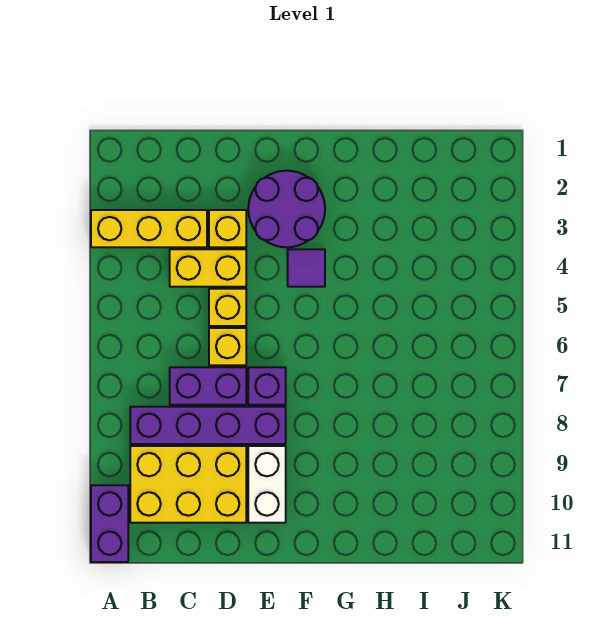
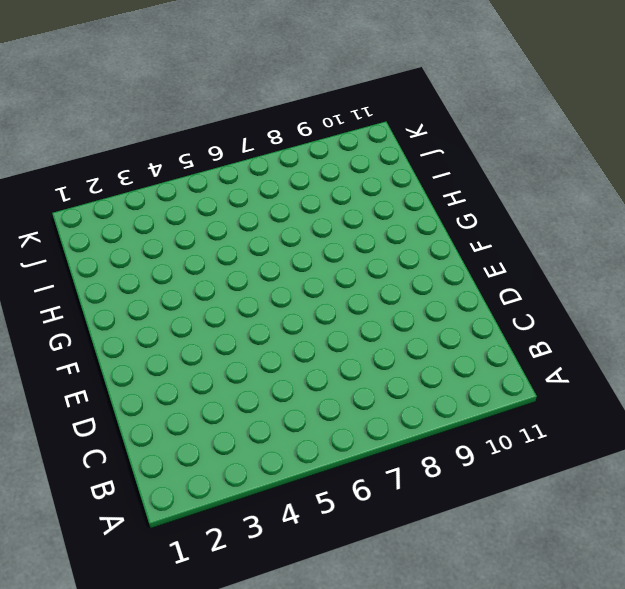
none -> yellow 1x3 brick [91,210,207,247]
none -> purple 1x2 brick [91,485,128,562]
none -> purple 1x4 brick [130,407,286,444]

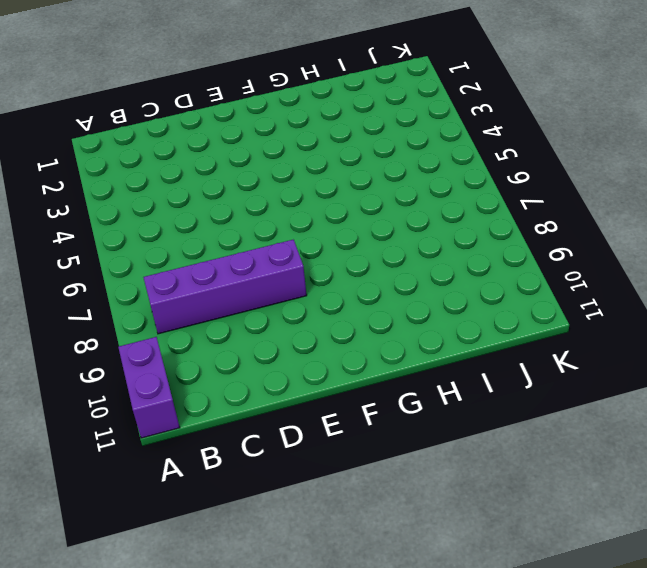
none -> yellow 1x3 brick [91,210,207,247]
none -> yellow 2x3 brick [130,446,246,523]
none -> yellow 1x2 brick [170,249,246,287]

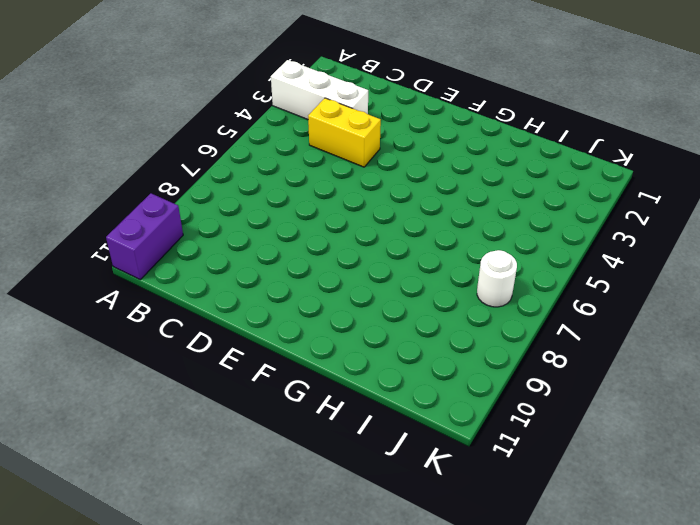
white 1x3 brick [271,60,368,119] -> yellow 1x3 brick [91,210,207,247]
white 1x1 round brick [477,250,517,307] -> none
none -> purple 1x4 brick [130,407,286,444]
none -> yellow 2x3 brick [130,446,246,523]
none -> purple 1x2 brick [170,367,246,405]

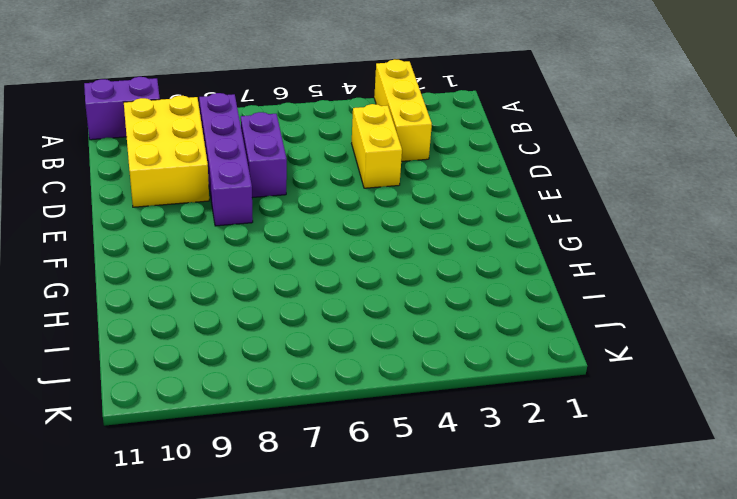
none -> yellow 1x1 brick [209,210,246,247]
none -> yellow 1x1 brick [209,289,246,326]
none -> yellow 1x1 brick [209,328,246,365]

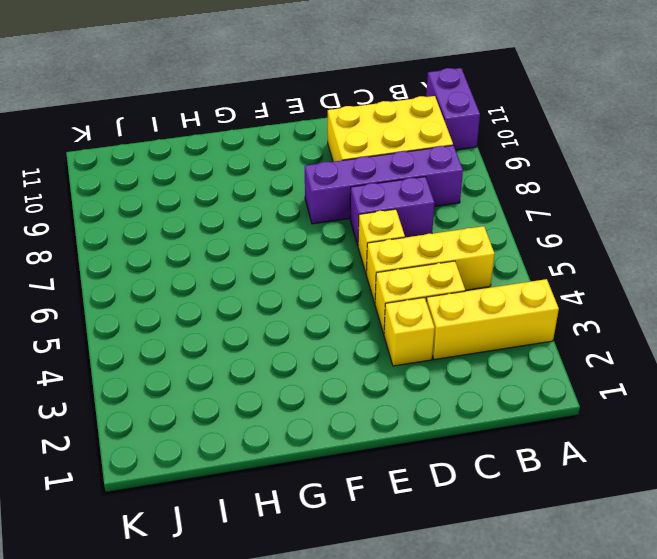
yellow 1x3 brick [366,226,495,303] -> yellow 1x1 brick [209,289,246,326]
none -> purple 2x2 round brick [248,171,325,247]
none -> purple 1x1 brick [248,367,286,405]
none -> white 1x2 brick [248,446,286,523]

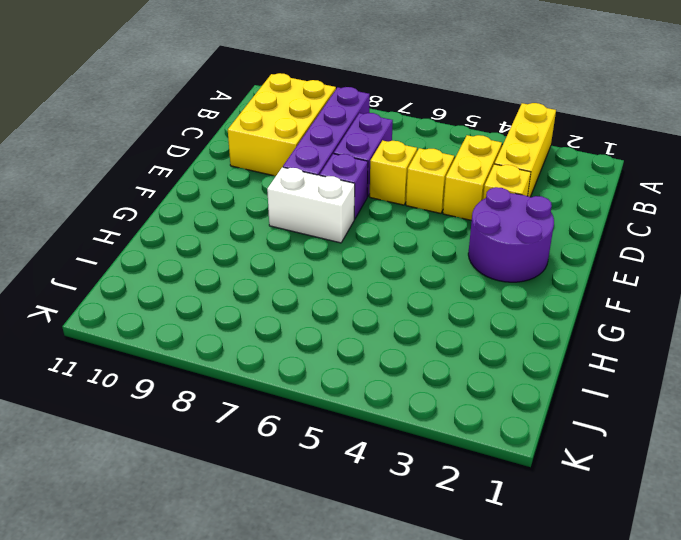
white 1x2 brick [267,167,355,243] -> white 1x2 brick moved to [248,446,286,523]
none -> purple 1x2 brick [91,485,128,562]
none -> purple 1x1 tile [288,249,325,287]

